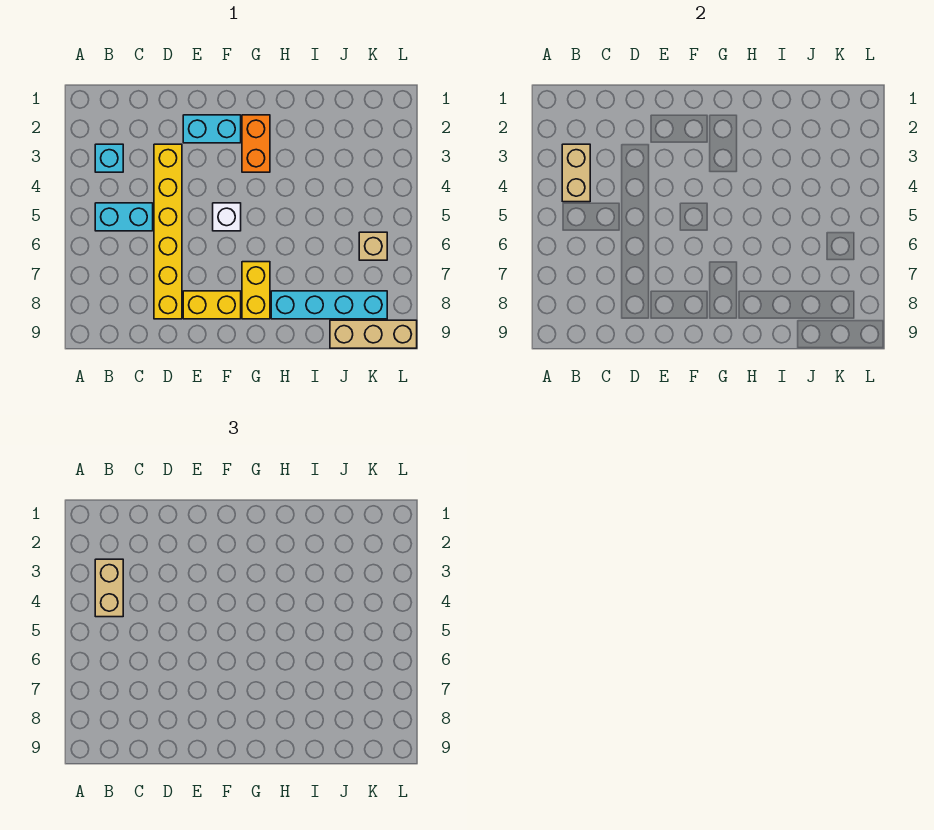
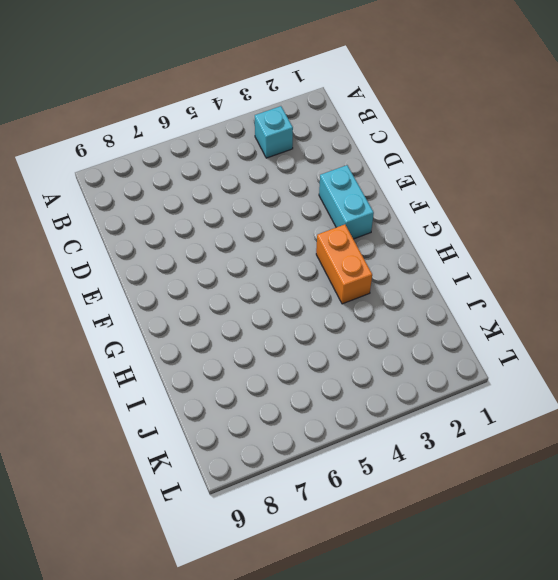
orange 1x2 brick [316,224,372,304] -> orange 1x2 brick turned to [242,115,270,172]
none -> cyan 1x2 brick [95,203,153,231]
none -> yellow 1x6 brick [154,144,182,319]
none -> yellow 1x2 brick [183,291,241,319]

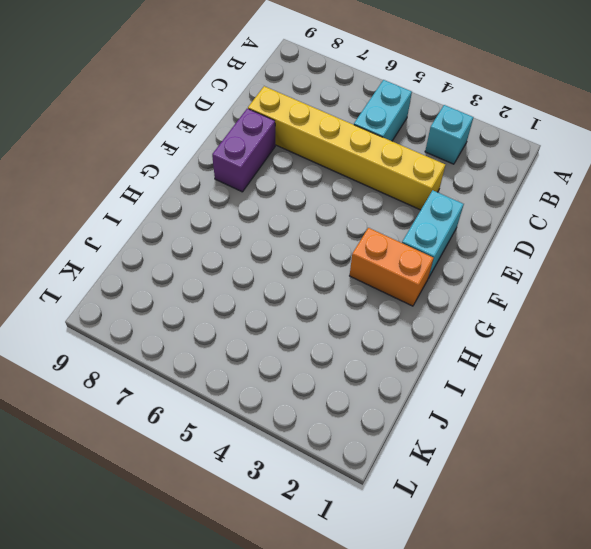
purple 1x2 brick [212,109,275,192] -> yellow 1x2 brick [183,291,241,319]
none -> white 1x1 brick [213,203,241,231]
none -> yellow 1x2 brick [242,262,270,319]
none -> cyan 1x4 brick [271,291,387,319]

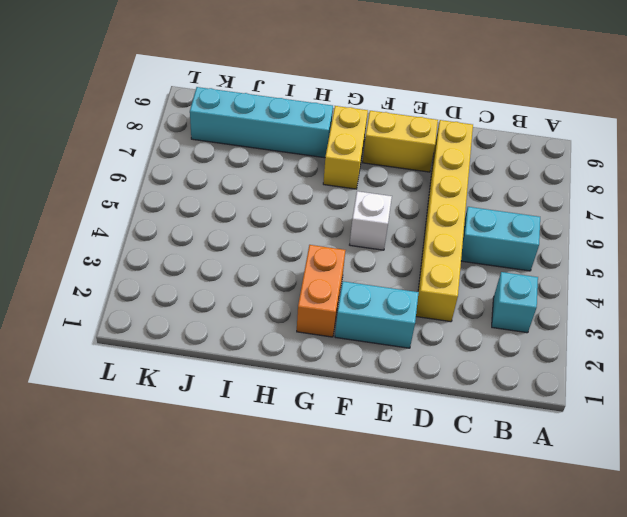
none -> tan 1x3 brick [330,320,417,348]
none -> tan 1x1 brick [359,232,387,260]
none -> tan 1x2 brick [562,144,590,202]

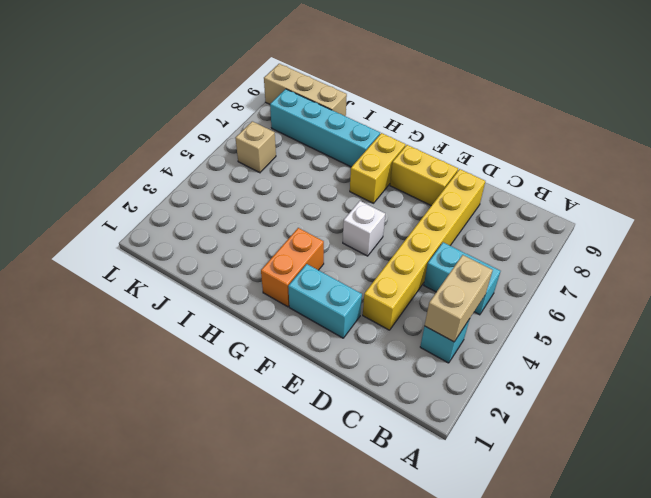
none -> tan 1x2 brick [95,559,123,617]

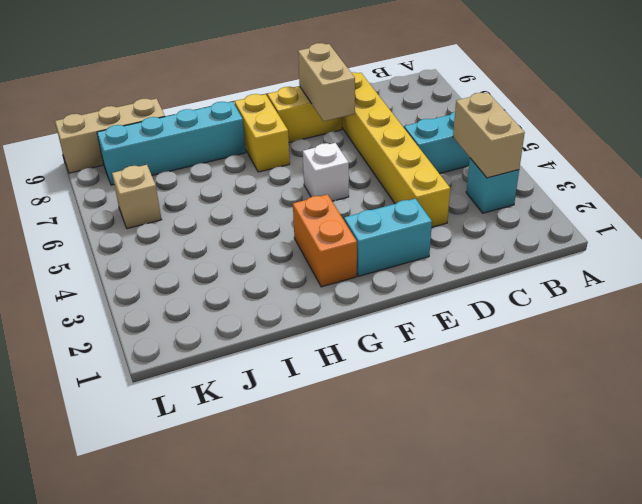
tan 1x2 brick [298,43,355,121] -> tan 1x2 brick moved to [95,559,123,617]

